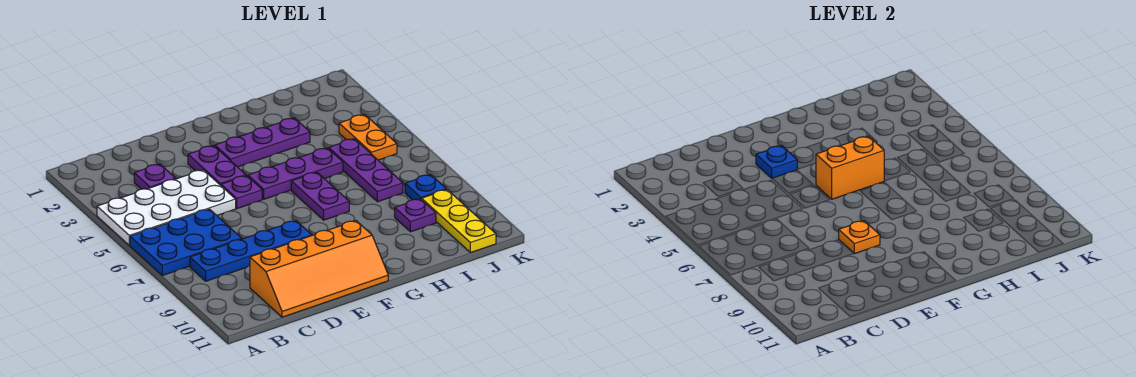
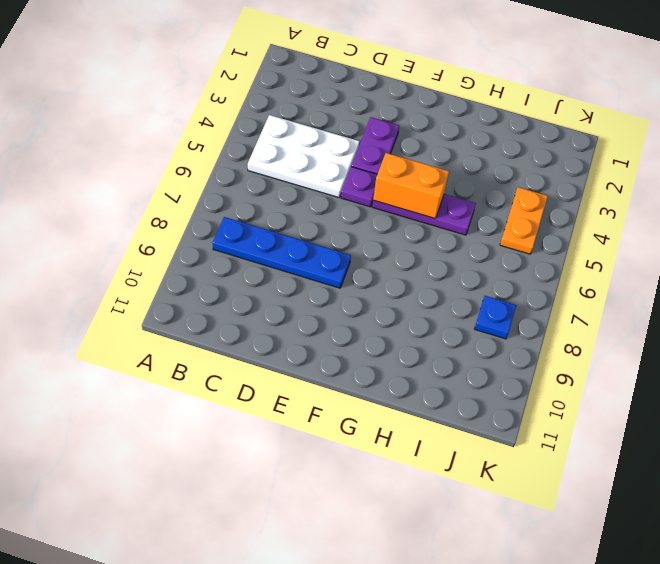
white 2x3 plate [248,115,359,197] -> white 2x4 plate [97,170,236,245]
none -> blue 2x3 plate [130,209,242,275]
none -> purple 1x1 plate [134,164,176,189]
none -> orange 2x4 slope [250,221,388,317]

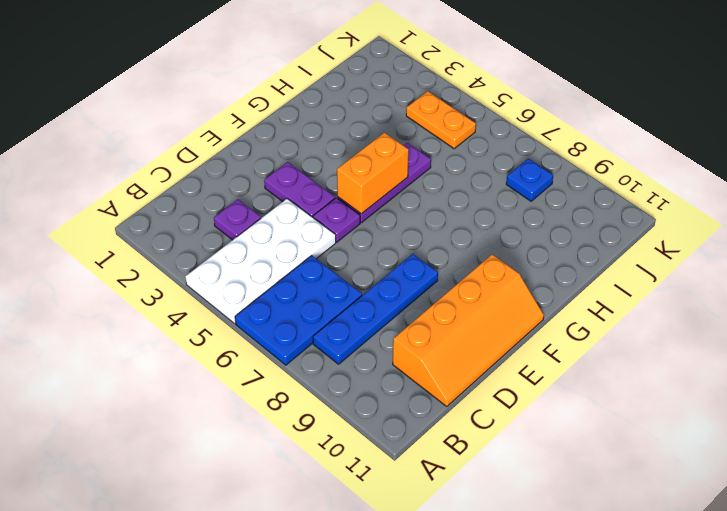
none -> purple 1x3 plate [215,118,310,167]
none -> purple 1x2 plate [291,172,349,220]
none -> purple 1x3 plate [329,139,403,202]

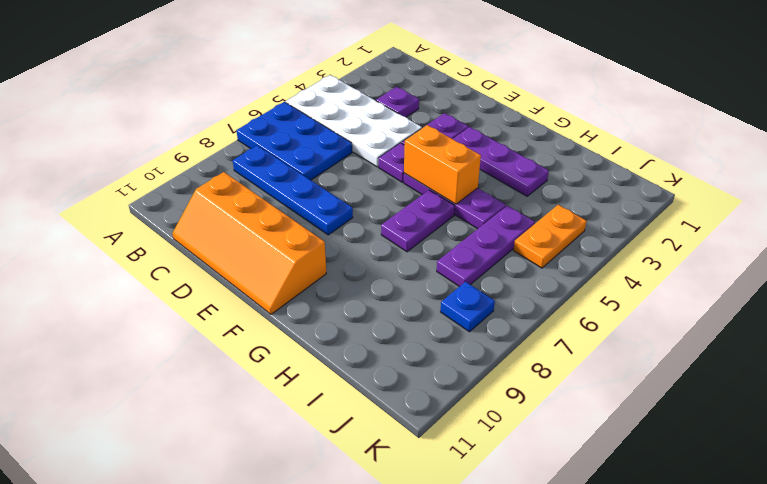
none -> purple 1x1 plate [395,199,436,232]
none -> yellow 1x3 plate [422,190,496,253]
none -> blue 1x1 plate [756,146,797,178]

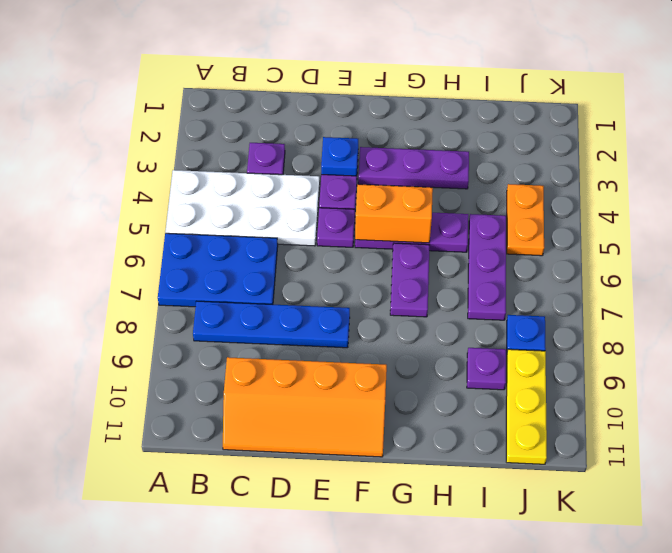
none -> orange 1x1 plate [839,221,880,254]

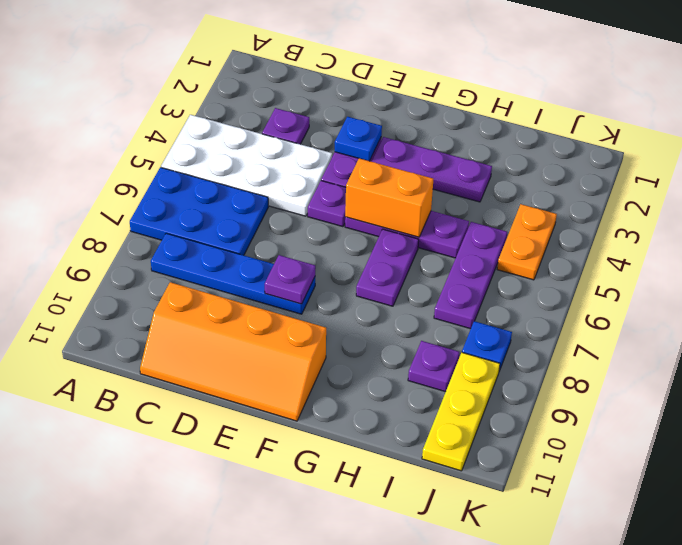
purple 1x1 plate [265,255,315,304] -> orange 1x1 plate [839,221,880,254]

